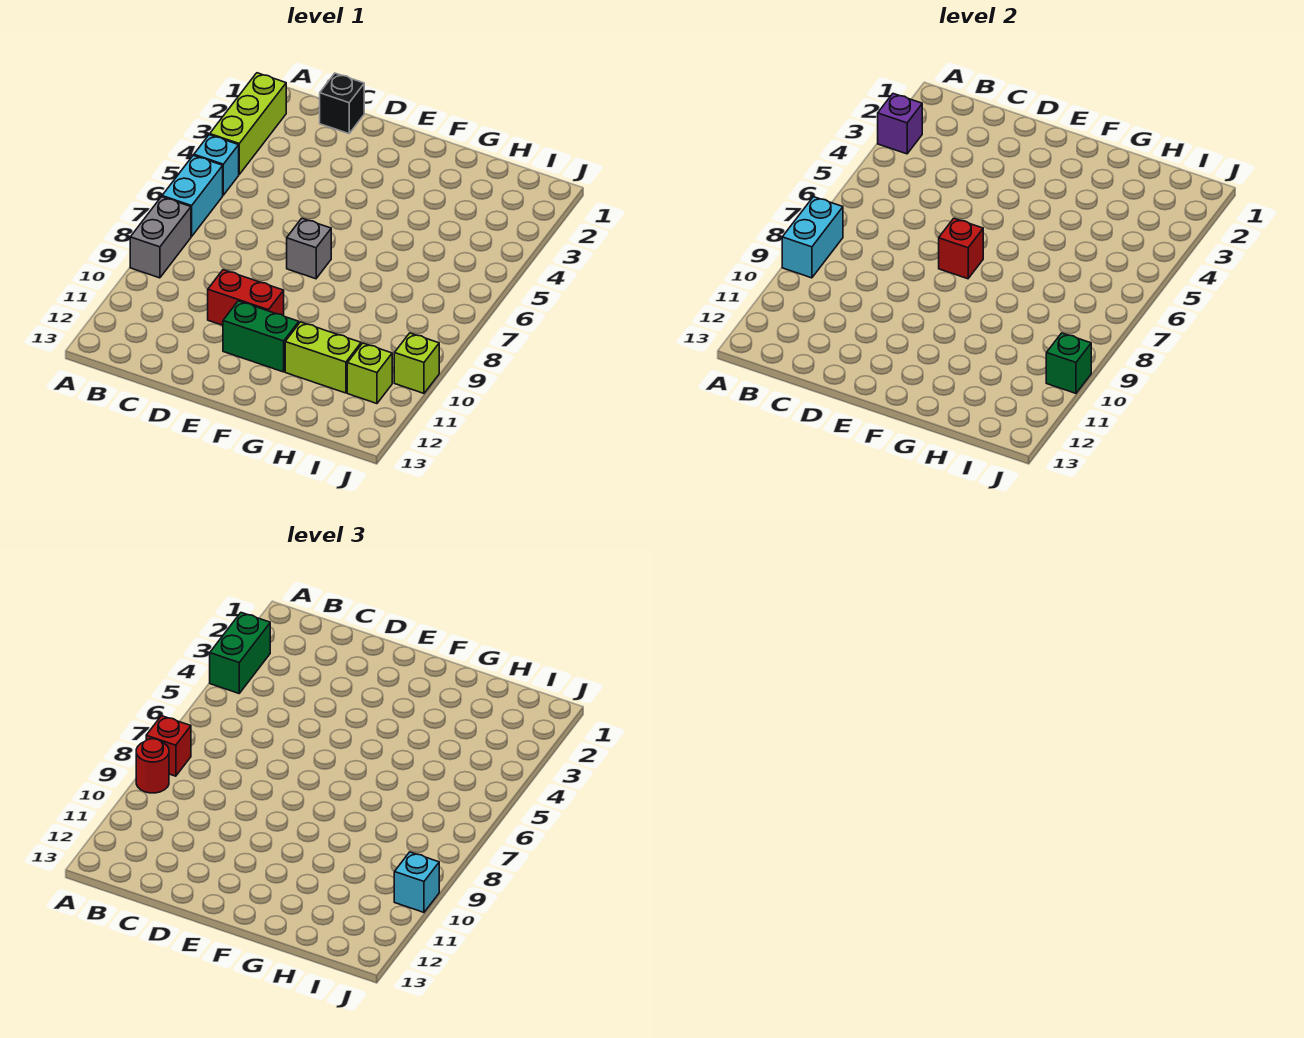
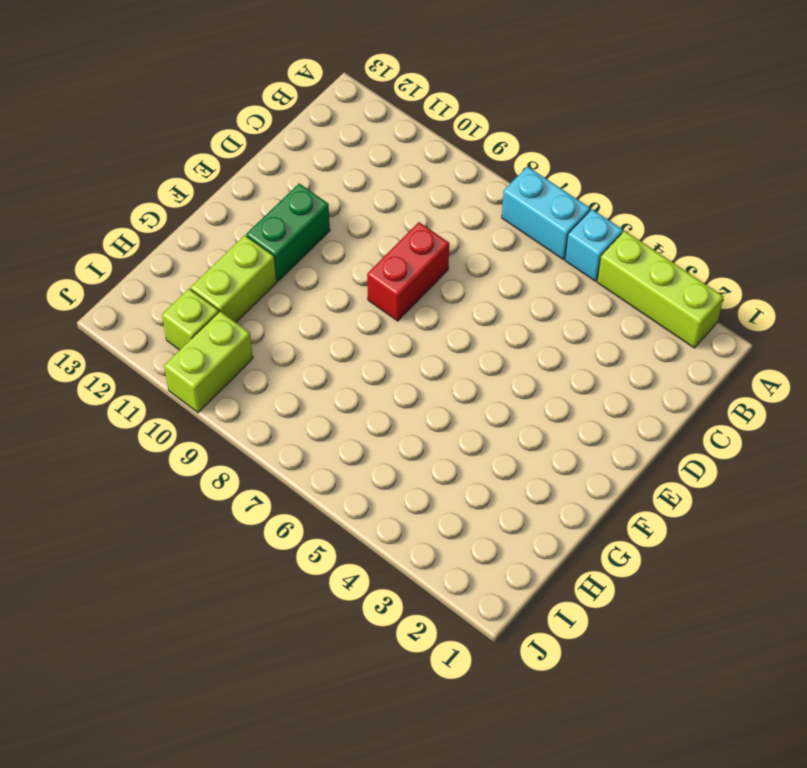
red 1x2 brick [367,222,449,321] -> red 1x2 brick moved to [208,270,284,325]
lime 1x2 brick [164,311,253,413] -> lime 1x1 brick [394,333,439,393]
none -> grey 1x2 brick [130,197,191,278]
none -> black 1x1 brick [320,73,364,134]
none -> grey 1x1 brick [287,218,331,279]

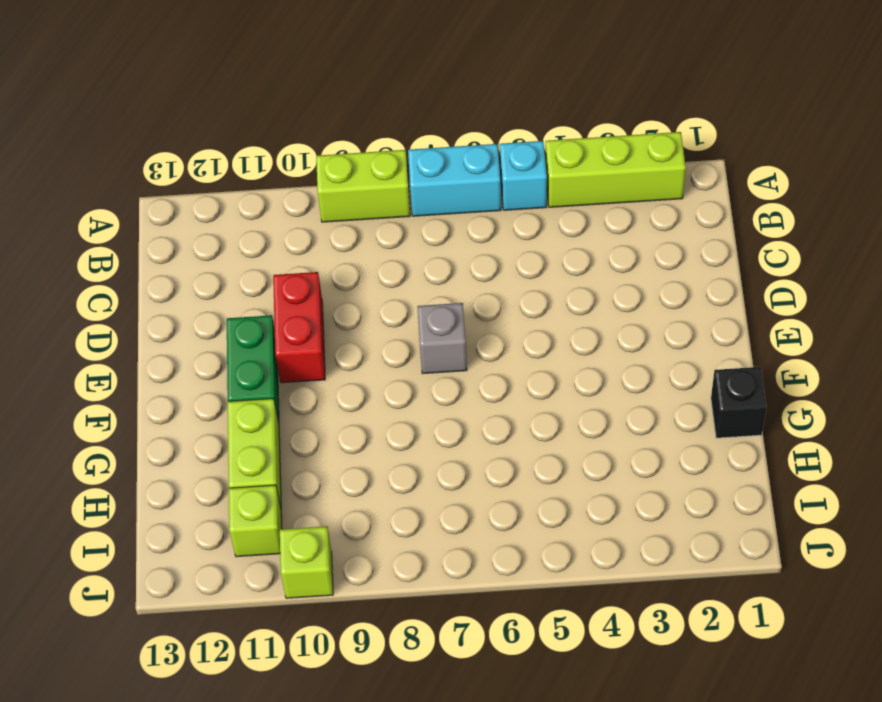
lime 1x2 brick [316,150,410,222] -> grey 1x2 brick [130,197,191,278]
black 1x1 brick [711,367,767,438] -> black 1x1 brick moved to [320,73,364,134]
none -> purple 1x1 brick [878,94,922,154]
none -> cyan 1x2 brick [782,197,843,278]
none -> red 1x1 brick [939,218,983,279]

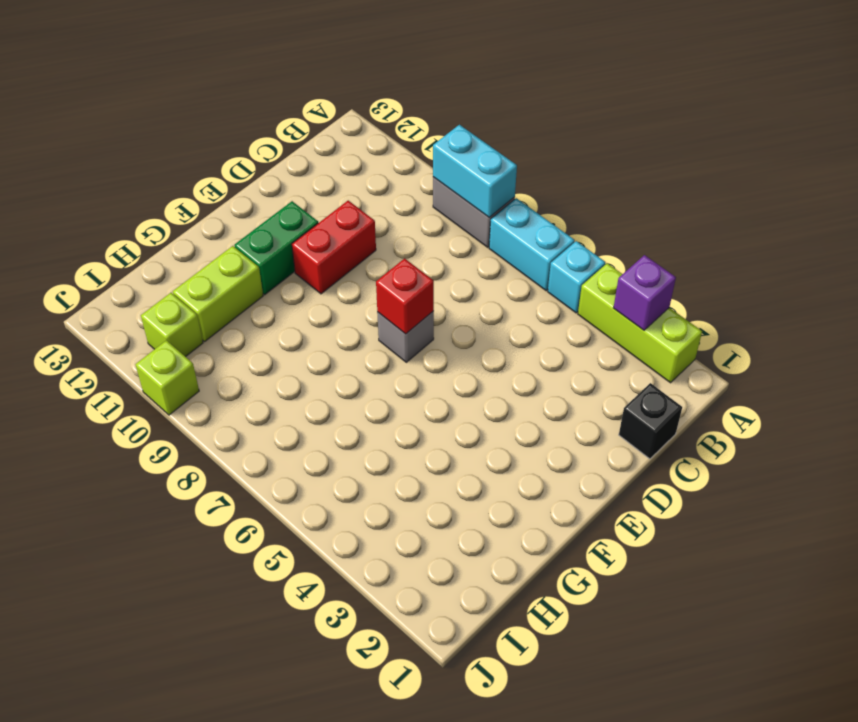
none -> green 1x1 brick [1046,333,1091,393]
none -> green 1x2 brick [210,613,270,693]
none -> red 1x1 brick [146,716,191,776]

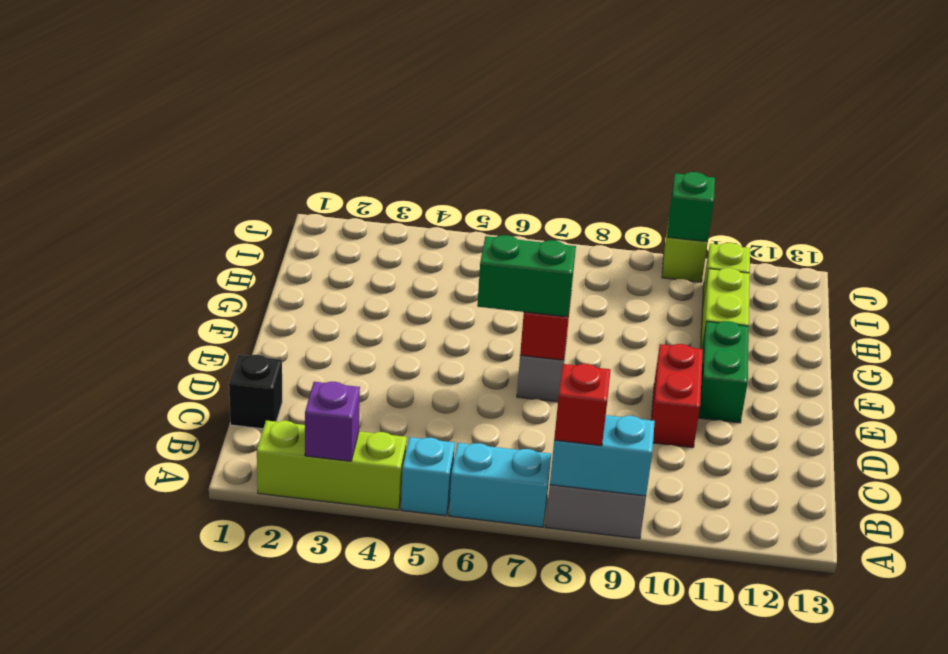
green 1x2 brick [477,235,576,317] -> green 1x2 brick moved to [210,613,270,693]
none -> red 1x1 round brick [136,739,169,793]
none -> cyan 1x1 brick [394,852,439,912]

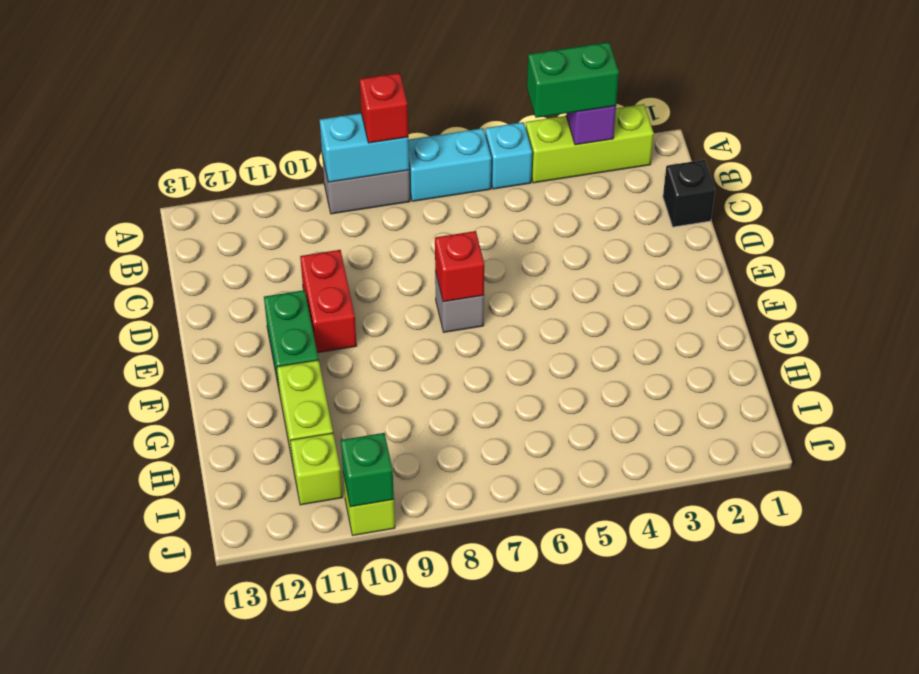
none -> red 1x1 round brick [136,739,169,793]
none -> cyan 1x1 brick [394,852,439,912]

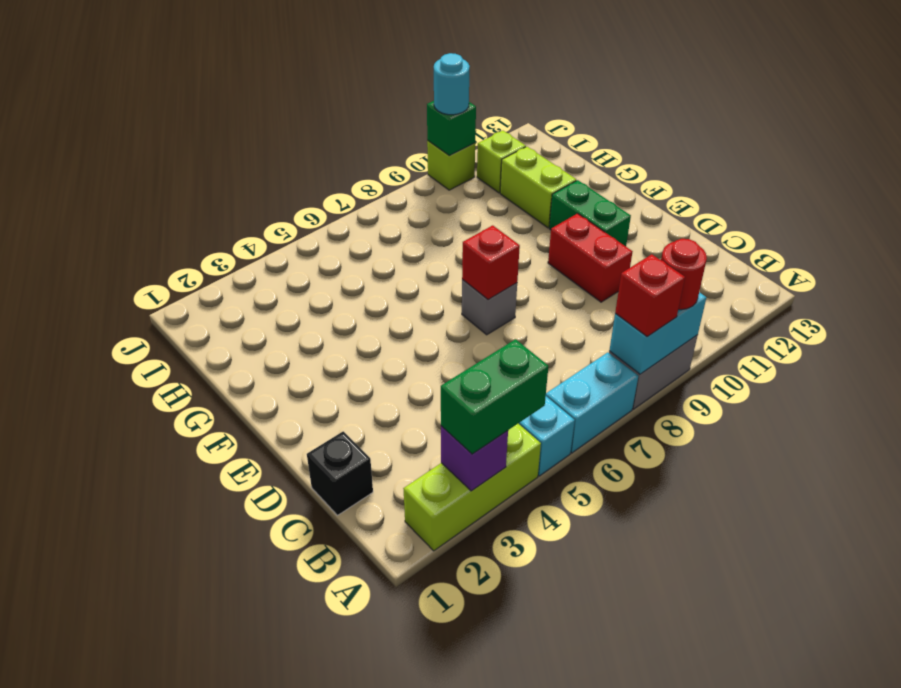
cyan 1x1 round brick [434,53,470,115] -> cyan 1x1 brick [394,852,439,912]

